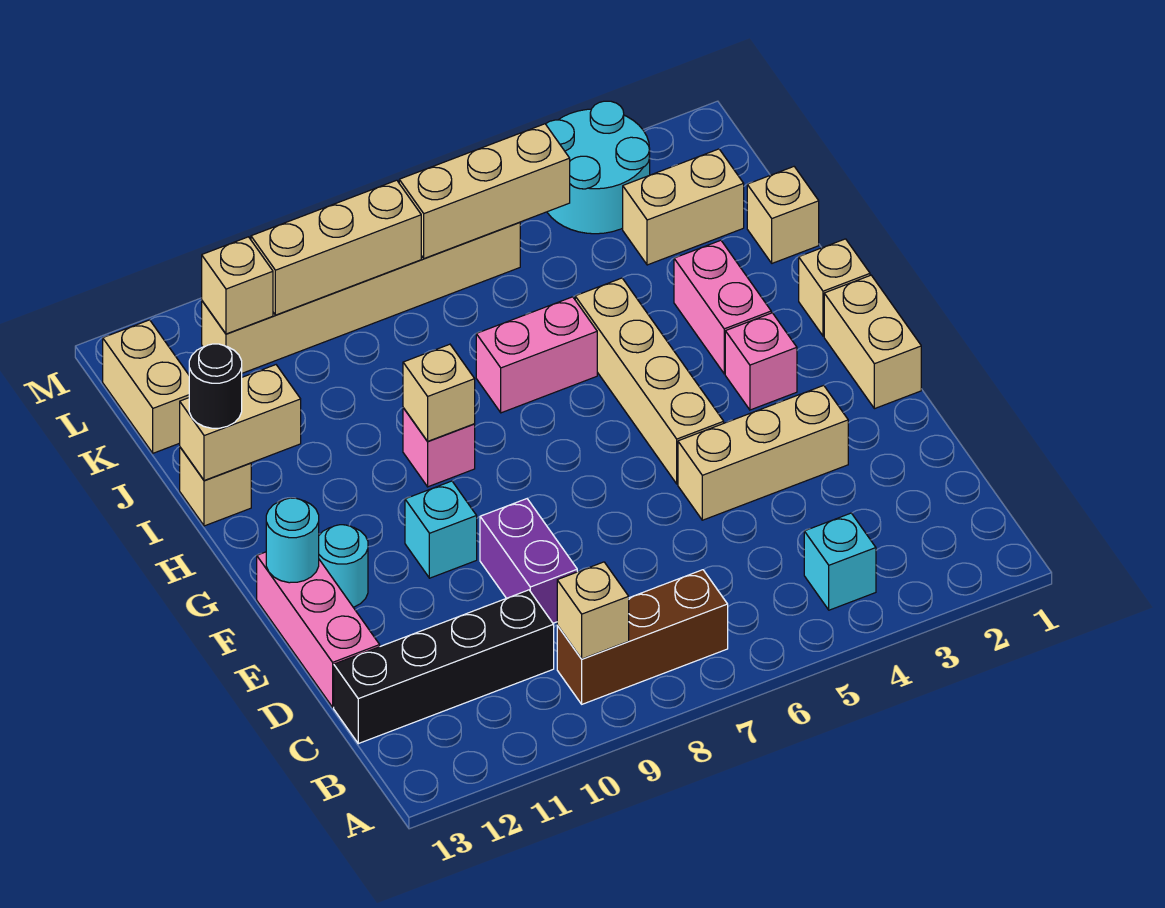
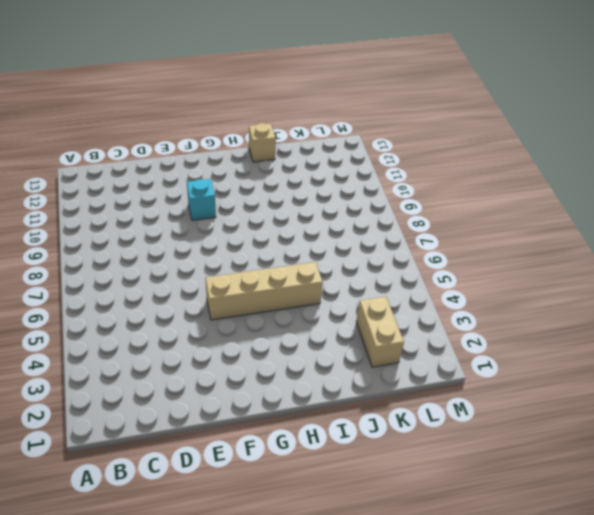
none -> cyan 1x1 brick [804,513,876,610]
none -> brown 1x3 brick [557,570,728,704]
none -> black 1x4 brick [334,590,554,744]

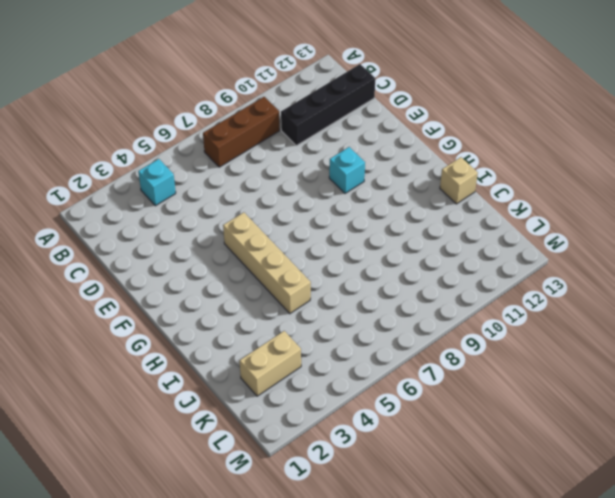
none -> purple 1x2 brick [480,499,577,623]
none -> pink 1x3 brick [257,552,380,707]
none -> tan 1x3 brick [678,385,848,520]

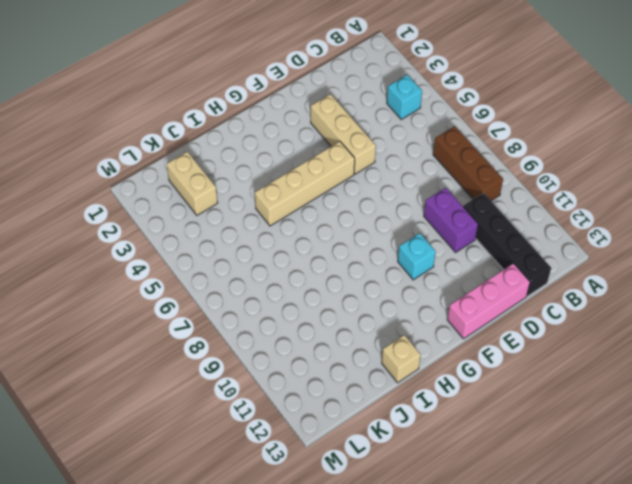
purple 1x2 brick [424,188,478,252] -> purple 1x2 brick turned to [480,499,577,623]
none -> tan 1x2 brick [824,275,921,409]
none -> cyan 1x1 round brick [319,525,368,607]
none -> pink 1x1 brick [725,313,797,410]

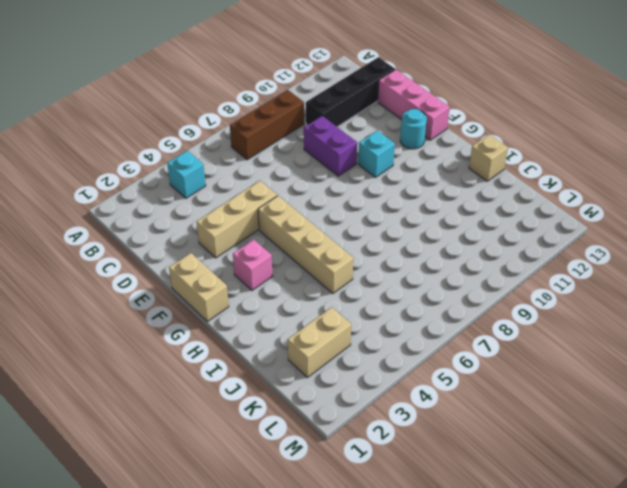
none -> tan 1x1 brick [799,239,870,336]
none -> pink 1x2 brick [674,240,771,374]
none -> pink 1x1 brick [403,408,475,487]

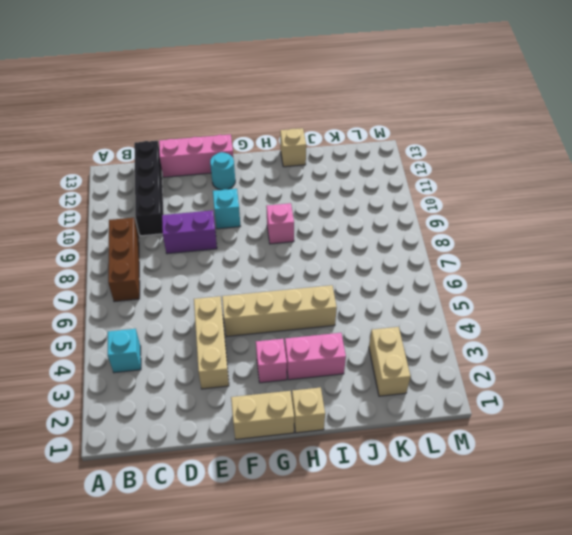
none -> pink 1x2 brick [476,297,597,413]
none -> tan 1x1 brick [747,167,819,263]
none -> tan 1x2 brick [103,320,189,453]

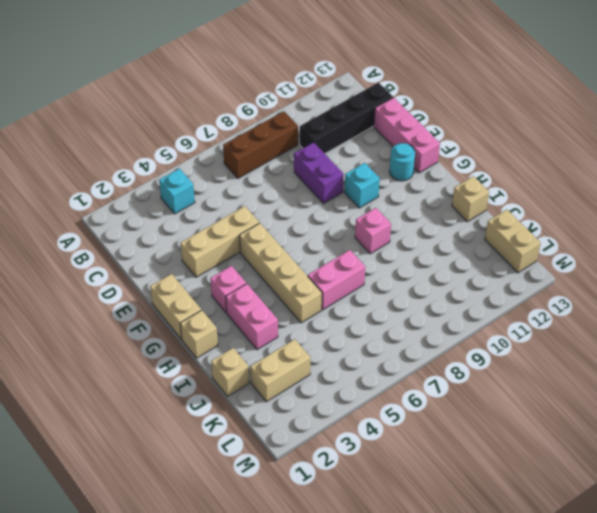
none -> cyan 2x2 round brick [546,101,650,234]
none -> tan 1x6 brick [202,222,520,373]
none -> tan 1x1 brick [557,562,629,659]

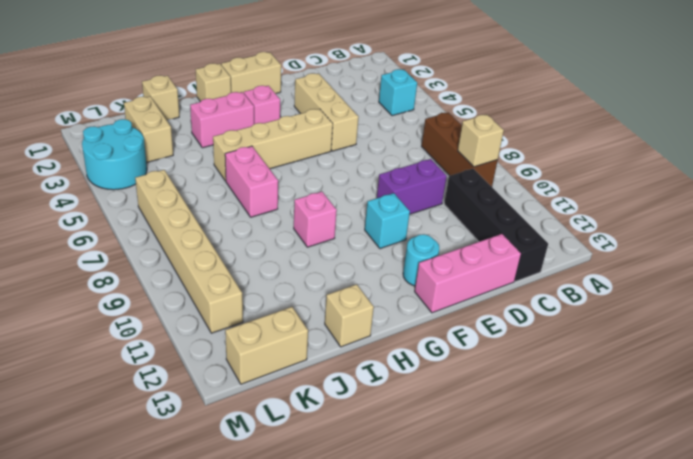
none -> cyan 1x1 round brick [266,498,319,583]
none -> tan 1x1 brick [403,344,475,441]
none -> tan 1x2 brick [180,365,301,481]

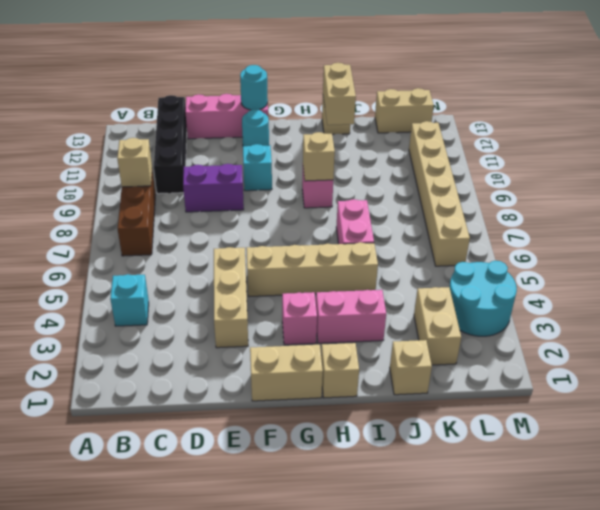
none -> tan 1x3 brick [399,124,570,258]
none -> tan 1x3 brick [251,180,421,315]
none -> tan 1x1 brick [202,237,273,334]

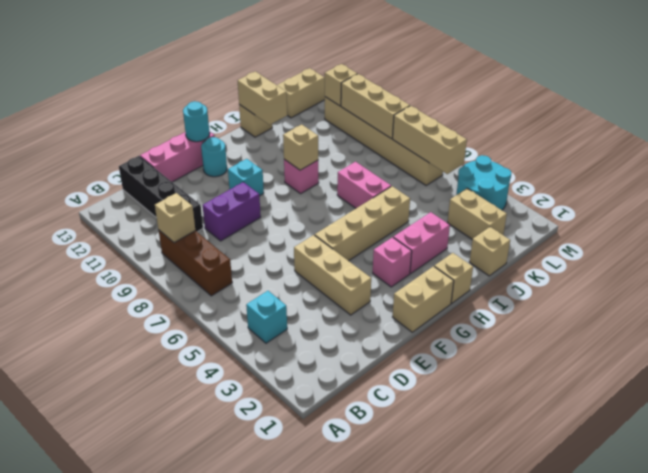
none -> black 1x1 round brick [189,344,242,428]

